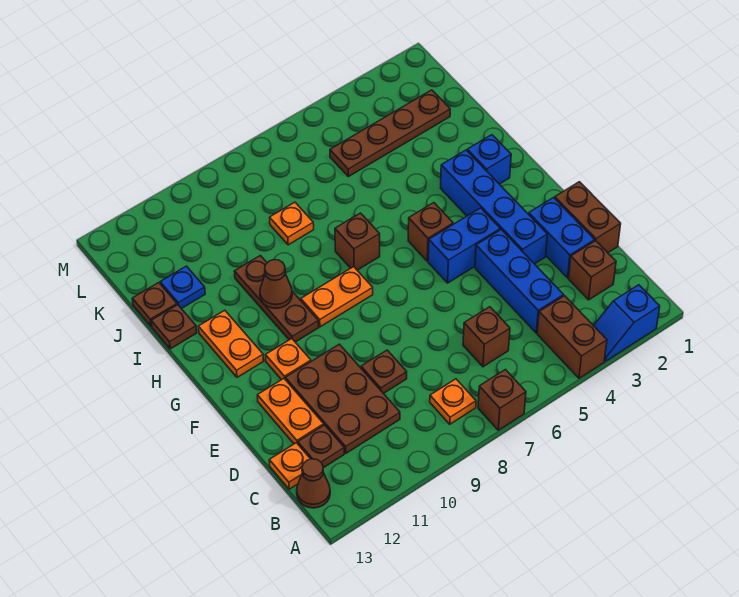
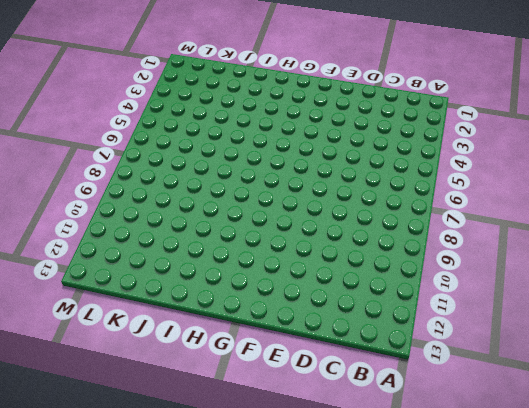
none -> blue 1x2 slope [594,285,660,361]
none -> brown 1x2 brick [537,296,607,378]
none -> brown 1x1 brick [478,370,526,430]
none -> orange 1x1 plate [430,379,476,424]

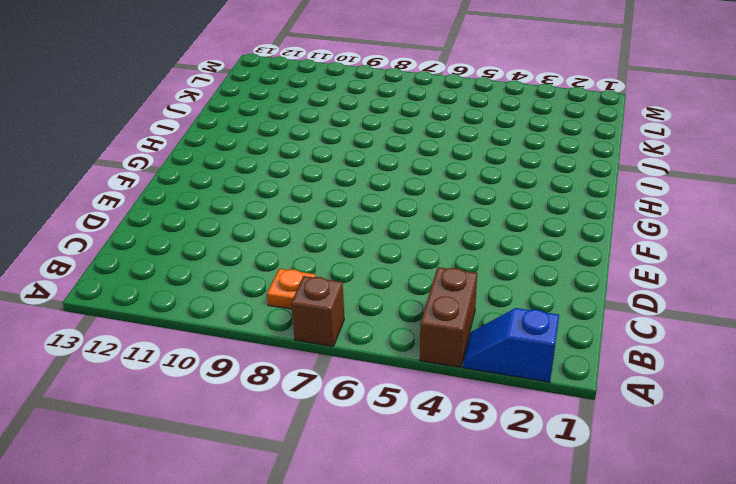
none -> brown 1x1 cone [297,459,330,508]
none -> brown 1x1 brick [569,241,616,300]
none -> blue 1x3 brick [475,230,563,333]
none -> brown 1x1 brick [463,307,510,367]

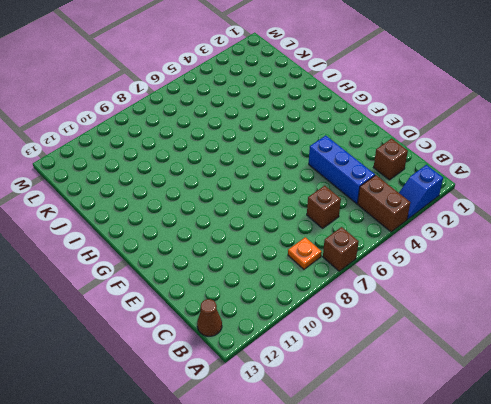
none -> brown 2x3 plate [285,344,400,453]
none -> brown 1x1 plate [298,425,344,468]
none -> orange 1x1 plate [269,443,310,489]
none -> brown 1x2 brick [555,182,621,253]

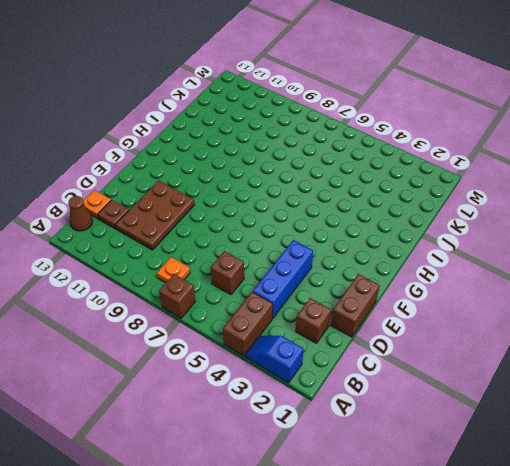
none -> blue 1x2 brick [529,198,595,278]
none -> brown 1x1 plate [361,350,407,394]
none -> orange 1x2 plate [257,379,324,444]
none -> blue 1x4 brick [441,150,547,264]

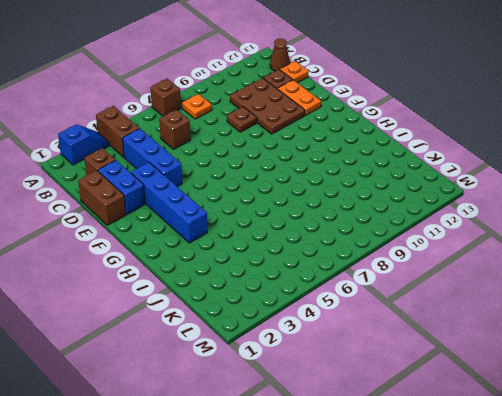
none -> blue 1x2 brick [428,208,500,283]
none -> orange 1x1 plate [266,339,311,380]
none -> brown 1x1 brick [408,203,453,261]
none -> orange 1x2 plate [301,267,373,327]

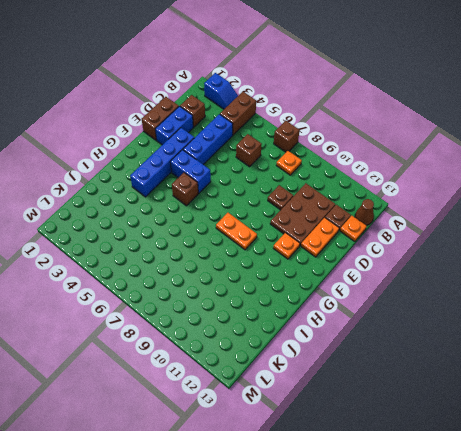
none -> brown 1x3 plate [234,256,319,342]
none -> orange 1x2 plate [198,310,264,377]
none -> blue 1x1 brick [467,135,511,184]
none -> brown 1x1 brick [335,213,380,270]

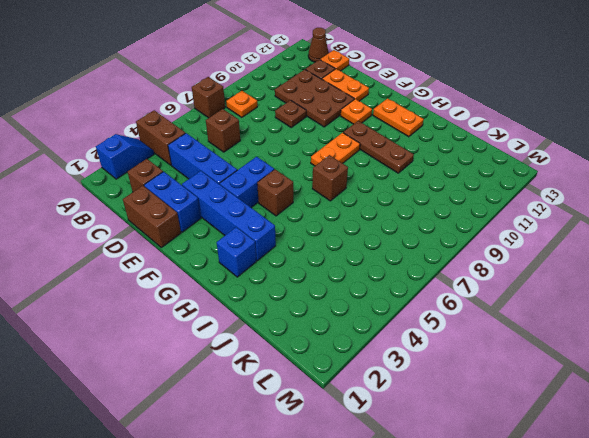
none -> brown 1x1 plate [151,305,197,349]
none -> orange 1x1 plate [270,202,314,245]
none -> blue 1x1 plate [160,266,205,309]
none -> brown 1x1 plate [132,283,177,326]

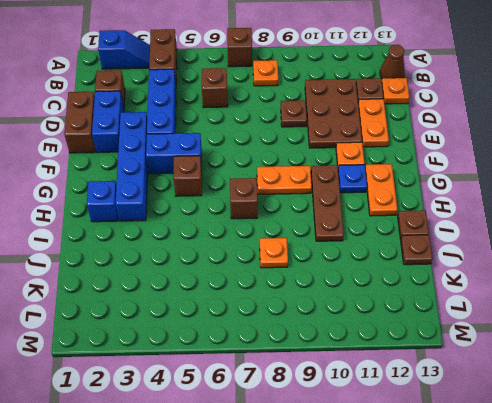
blue 1x1 plate [338,165,367,193] -> blue 1x1 plate moved to [160,266,205,309]
none -> brown 1x4 plate [330,90,450,177]
none -> brown 1x1 cone [260,260,292,308]

